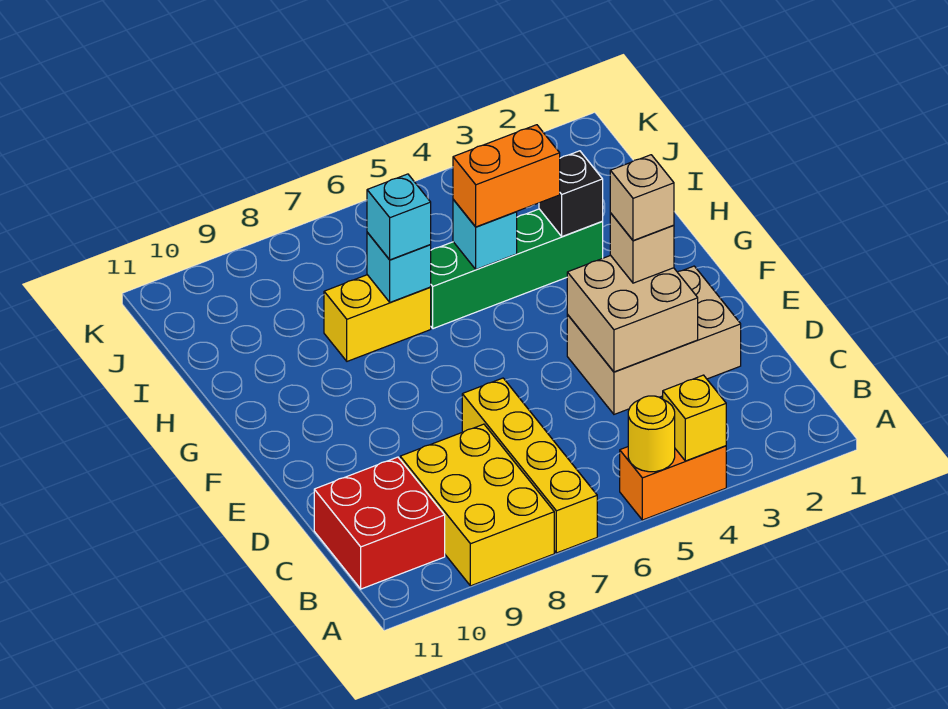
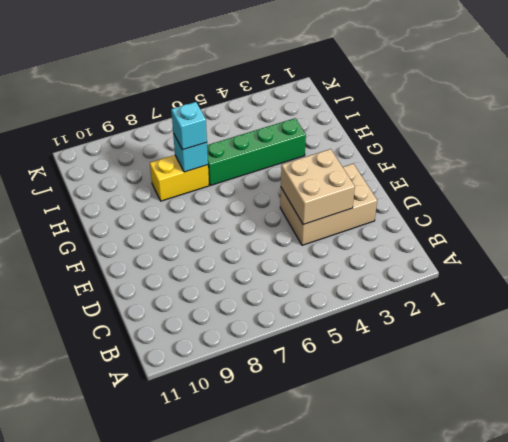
none -> orange 1x2 brick [620,446,726,520]
none -> yellow 1x4 brick [462,378,597,553]
none -> yellow 2x3 brick [400,424,554,586]

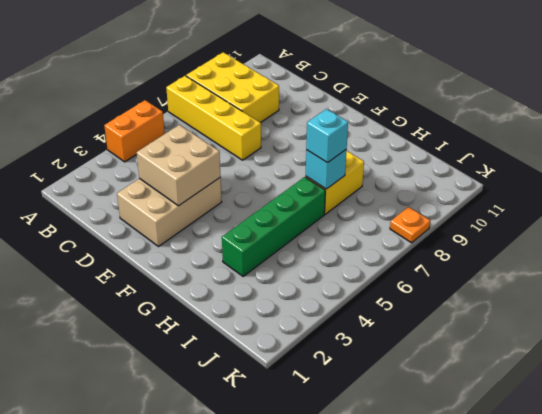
orange 1x1 plate [390,207,430,243] -> none
none -> red 2x2 brick [314,457,445,589]
none -> yellow 1x1 brick [663,375,726,461]
none -> yellow 1x1 round brick [628,396,675,472]

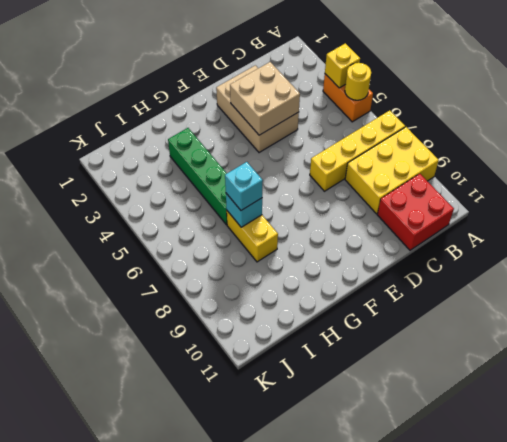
none -> black 1x1 brick [539,151,603,237]
none -> cyan 1x1 brick [453,200,517,269]
none -> tan 1x1 brick [610,213,674,283]

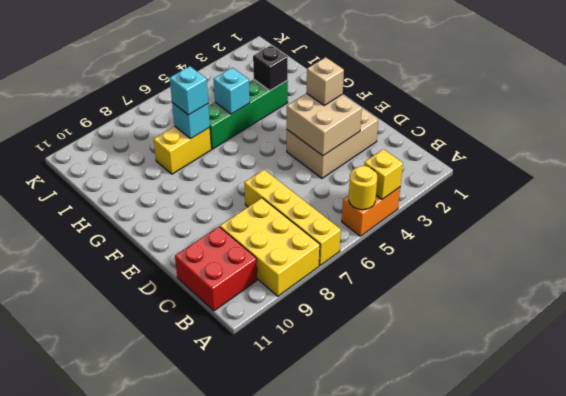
none -> orange 1x2 brick [453,125,560,227]
none -> tan 1x1 brick [610,155,674,241]

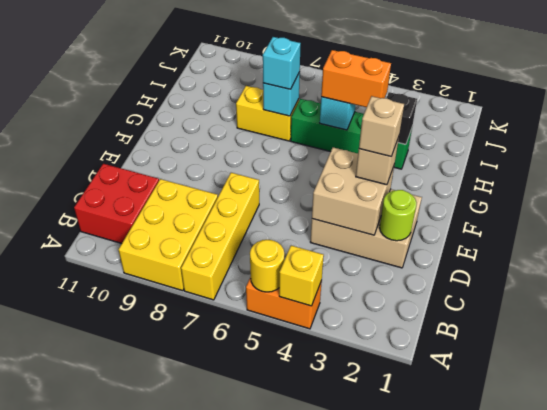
lime 1x1 round brick [380,190,416,241] -> none

